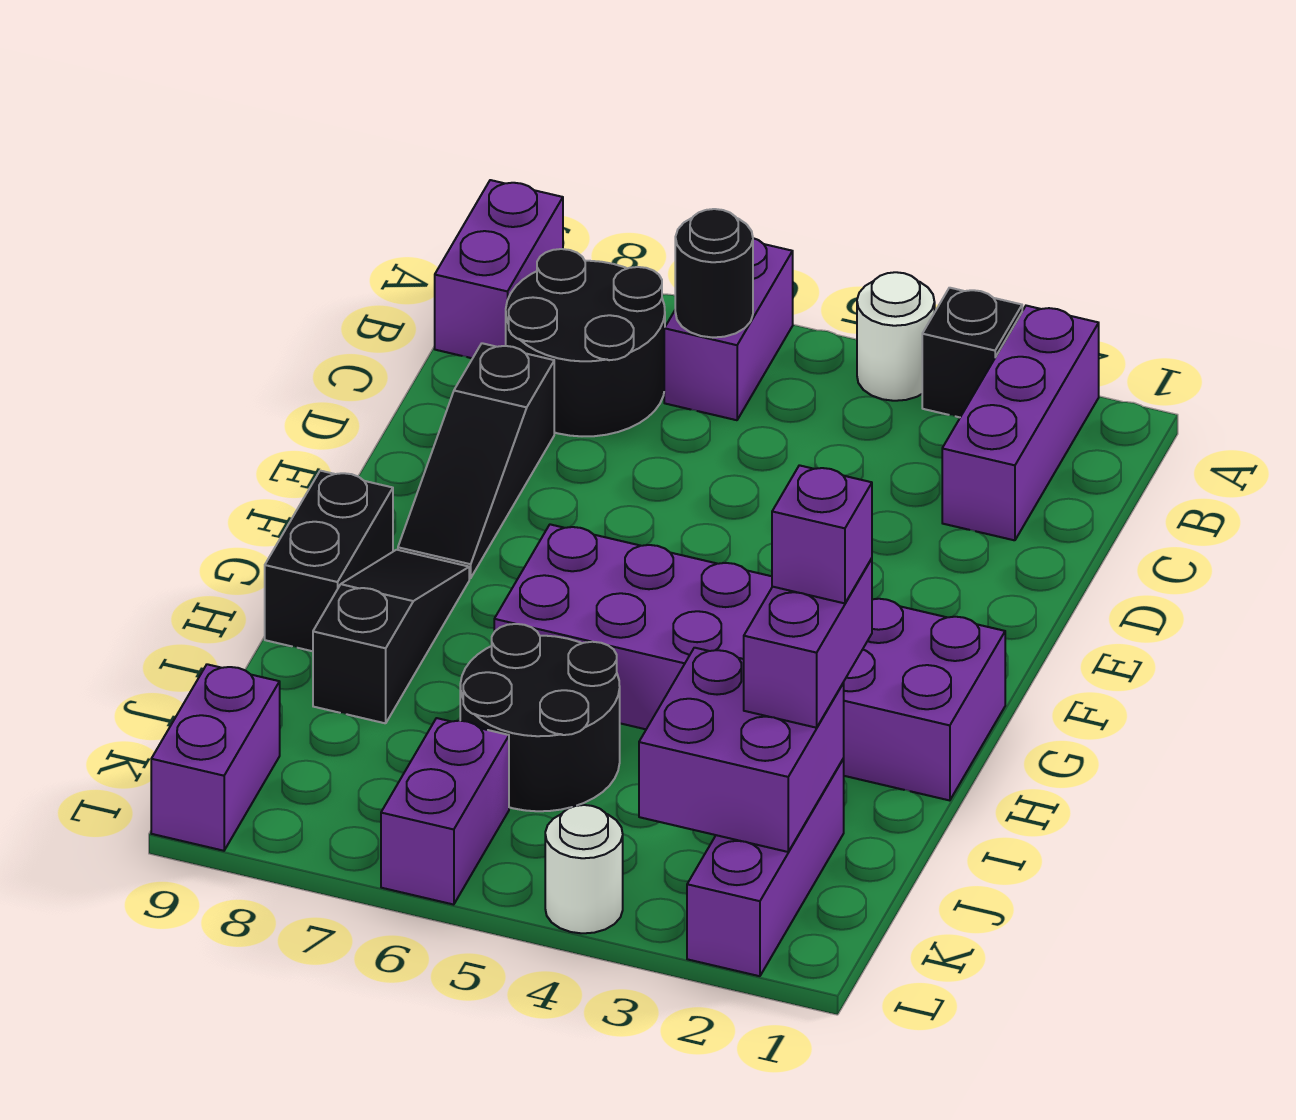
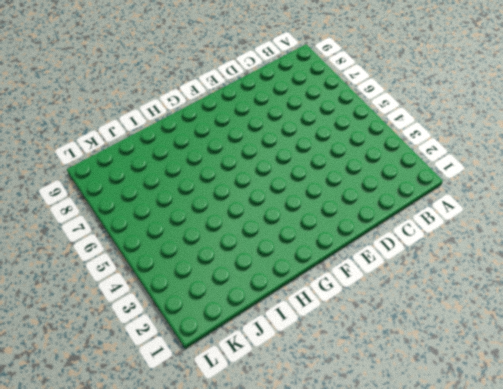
none -> purple 1x3 brick [942,306,1099,540]
none -> black 1x1 brick [922,288,1022,417]
none -> white 1x1 round brick [857,272,935,401]

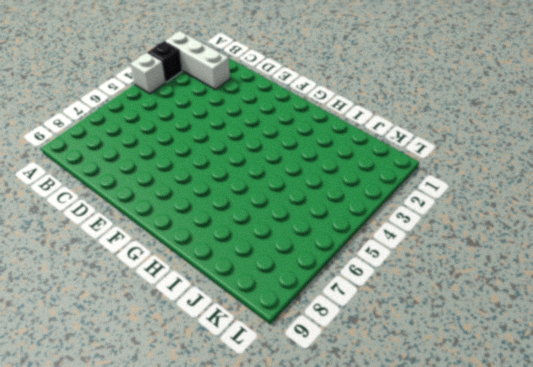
white 1x3 brick [165,31,230,90] -> purple 1x3 brick [942,306,1099,540]
white 1x1 brick [131,53,166,94] -> white 1x1 round brick [857,272,935,401]
none -> purple 1x2 brick [664,238,793,420]
none -> purple 1x2 brick [435,180,563,358]
none -> black 2x2 round brick [506,249,665,436]

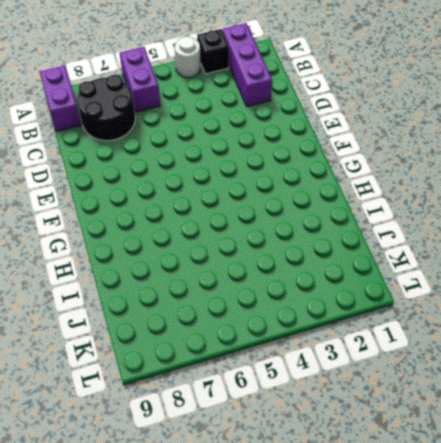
none -> black 1x3 slope [398,343,554,578]
none -> purple 2x6 brick [494,524,1005,801]
none -> black 1x3 slope [313,550,469,723]

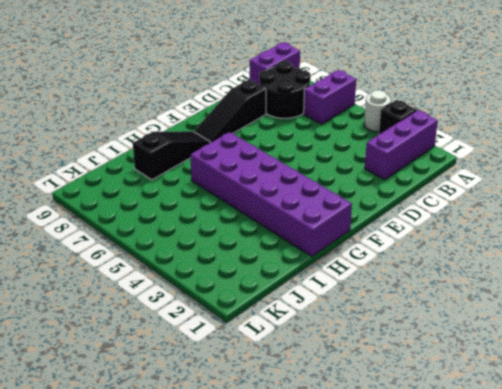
none -> black 1x2 brick [265,471,393,651]
none -> black 2x2 round brick [460,624,620,811]
none -> purple 1x3 brick [687,759,844,976]

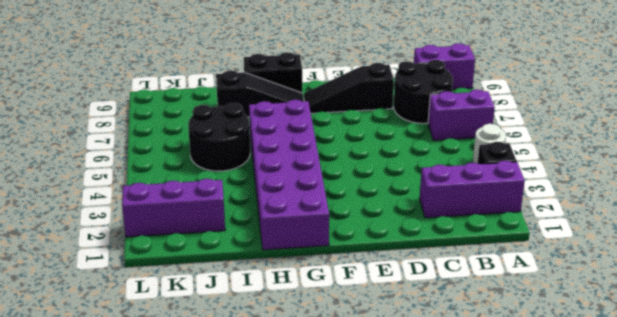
none -> purple 1x2 brick [381,718,509,905]
none -> purple 1x2 brick [151,664,280,851]
none -> white 1x1 round brick [545,805,623,933]

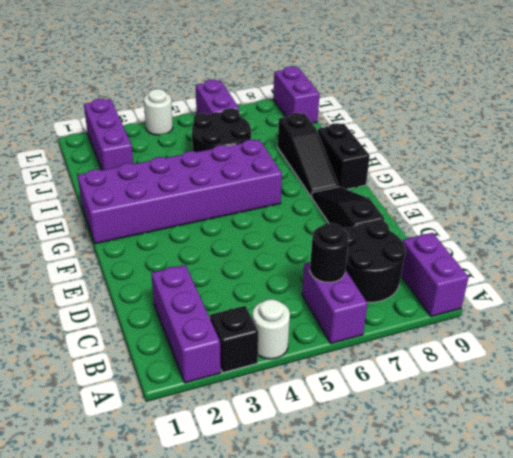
none -> purple 2x2 brick [639,648,844,852]
none -> purple 1x2 brick [744,558,872,728]
none -> purple 1x1 brick [772,465,872,603]

